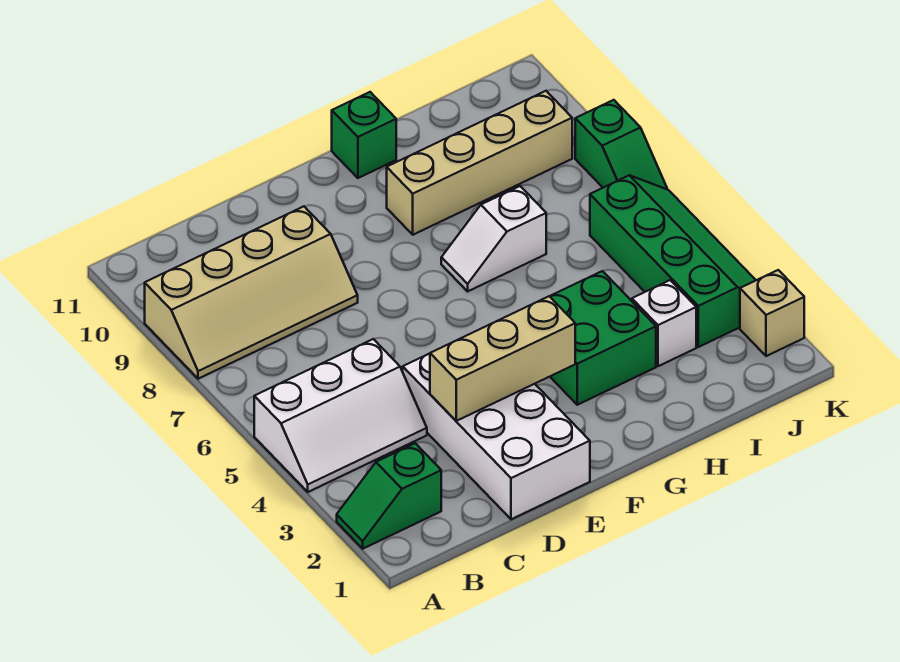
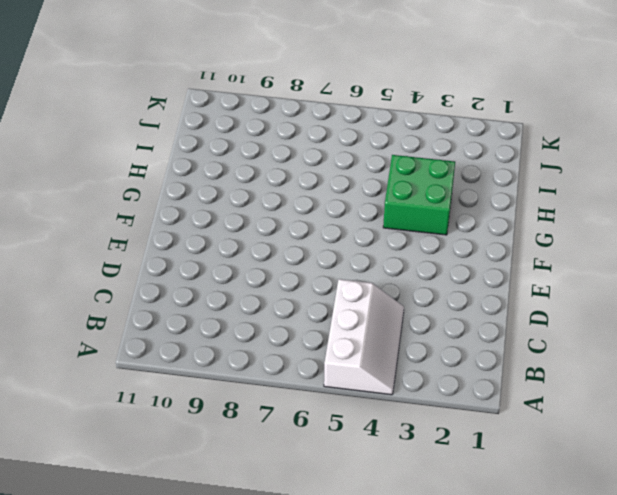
none -> green 1x2 slope [337,443,441,549]
none -> tan 2x4 slope [145,207,358,379]
none -> white 2x4 brick [403,354,590,519]

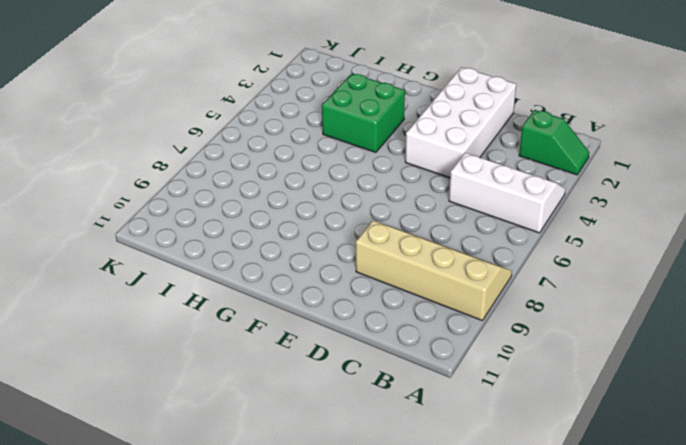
none -> white 1x2 slope [441,186,546,291]
none -> tan 1x4 brick [387,91,572,235]
none -> green 1x1 brick [332,92,396,178]

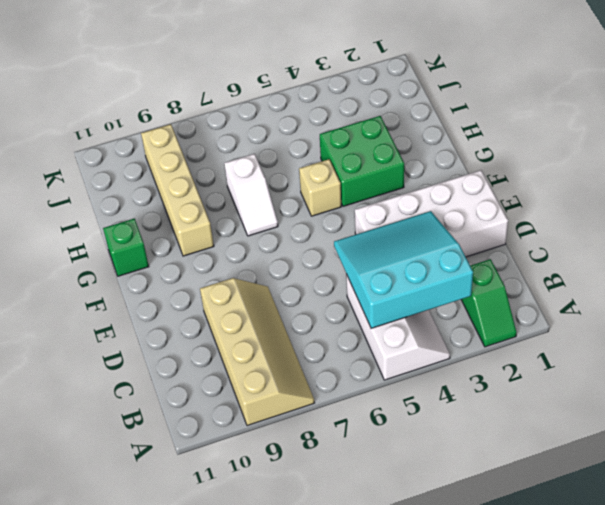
cyan 3x3 slope [334,211,473,328] -> tan 1x3 brick [430,296,575,421]
tan 1x1 brick [299,159,341,216] -> tan 1x1 brick moved to [740,270,804,356]
none -> white 1x1 brick [632,280,696,366]
none -> green 2x4 slope [590,175,756,347]
none -> green 1x2 slope [575,100,667,189]

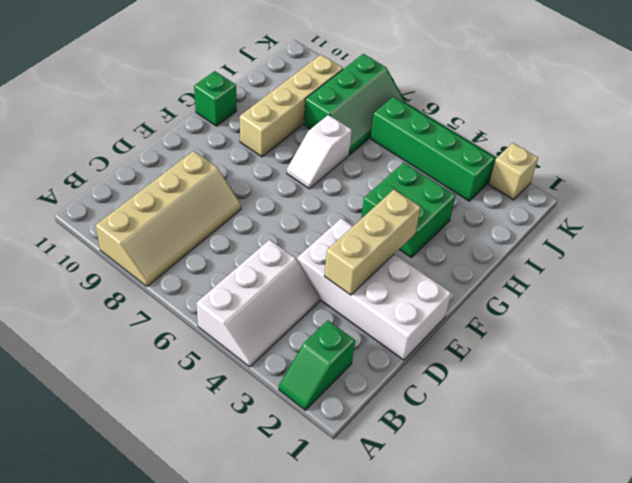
green 2x3 slope [304,54,406,154] -> green 1x2 slope [575,100,667,189]
none -> white 1x1 brick [632,280,696,366]

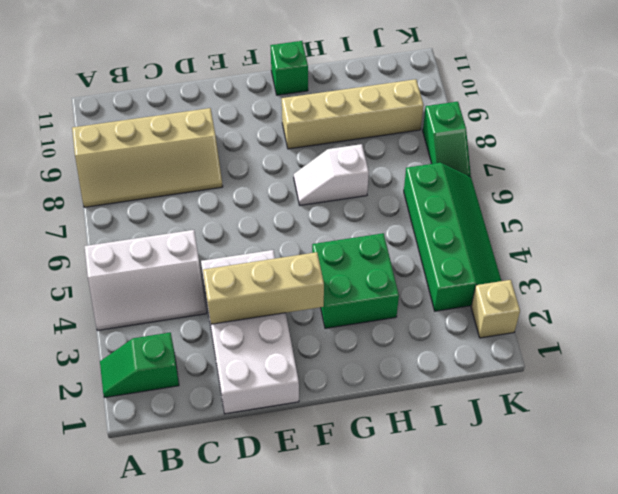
none -> white 1x1 brick [632,280,696,366]

